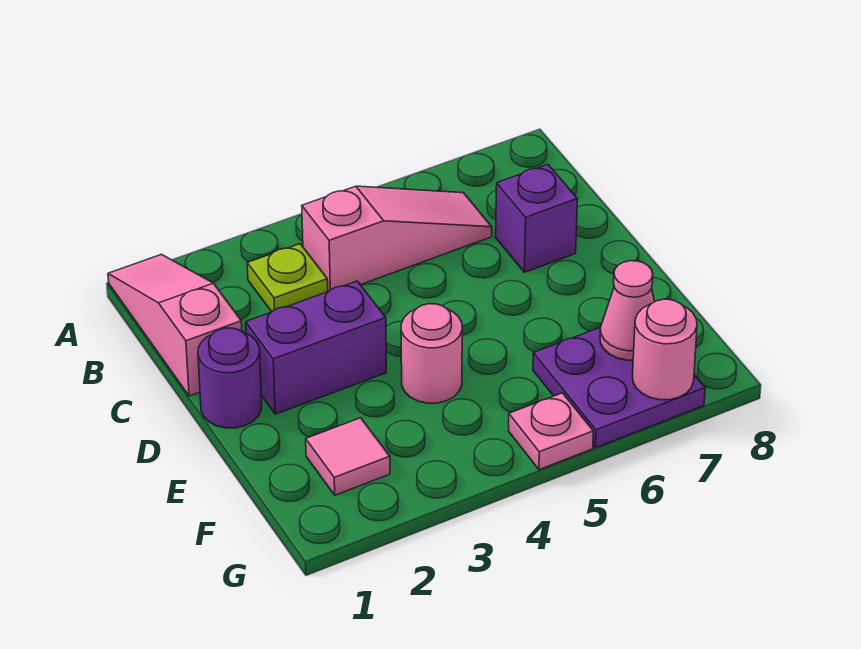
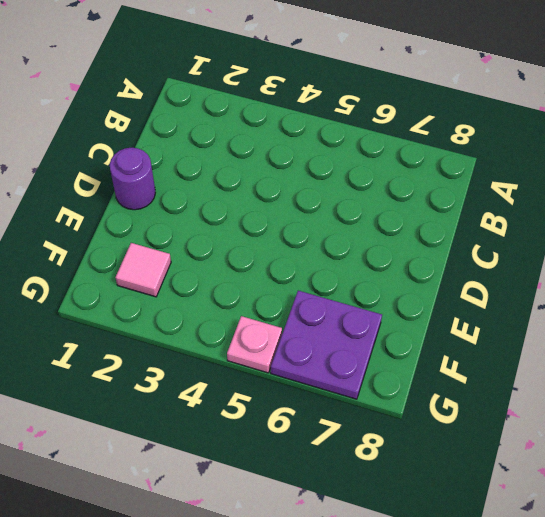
none -> pink 1x3 slope [108,254,242,396]
none -> lime 1x1 plate [247,244,328,312]
none -> pink 1x3 slope [302,186,492,291]

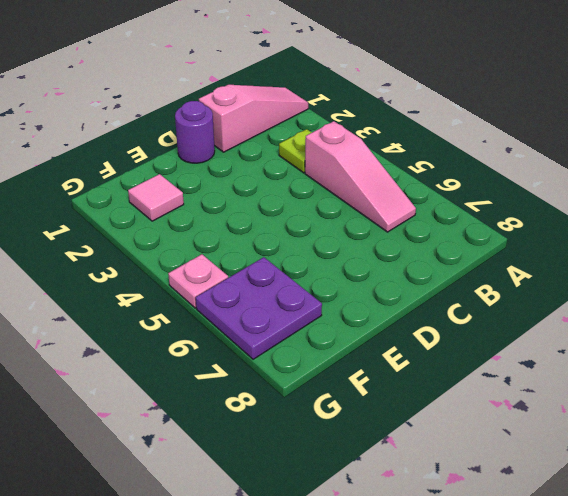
none -> purple 1x1 brick [496,164,577,272]
none -> purple 1x2 brick [246,281,386,414]
none -> pink 1x1 round brick [401,304,462,403]

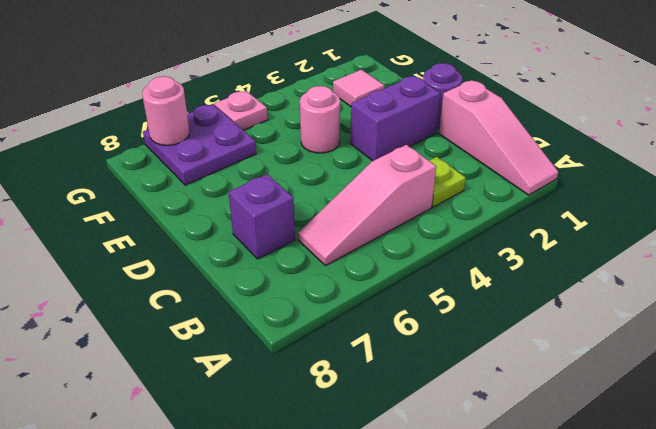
none -> pink 1x1 cone [600,261,655,360]

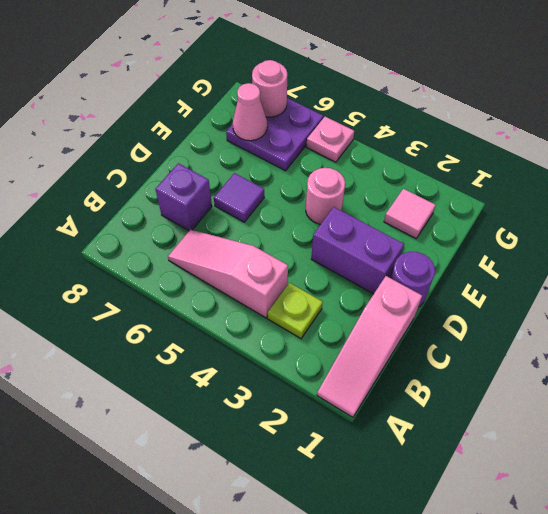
purple 1x1 tile [214,173,264,222] -> none

